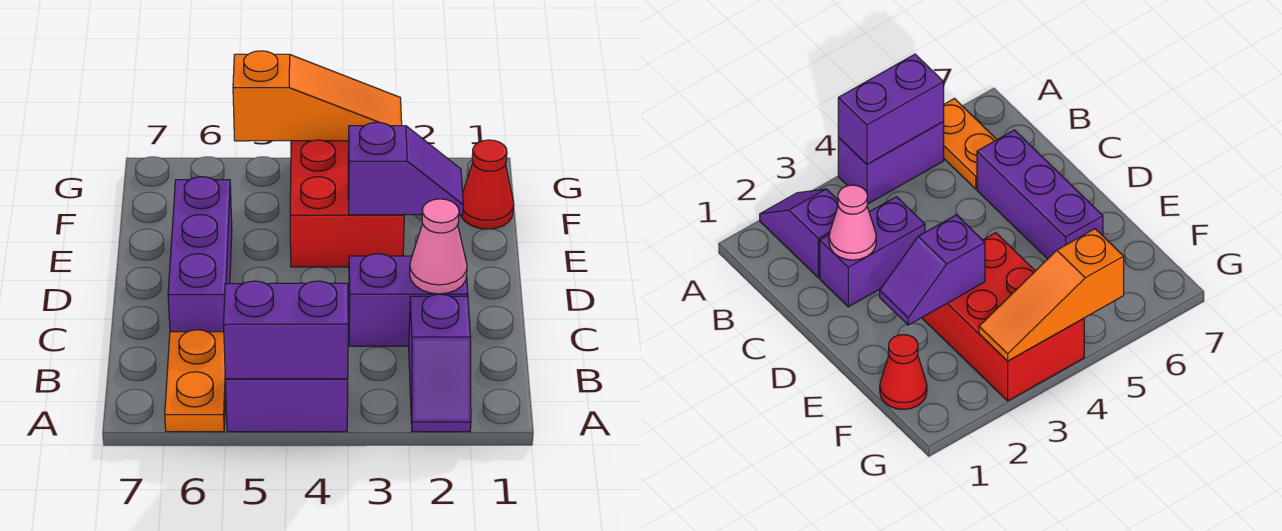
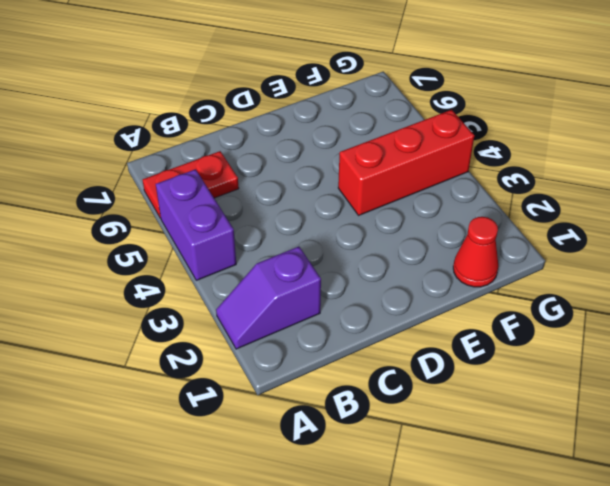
red 1x2 plate [143,151,239,218] -> orange 1x2 plate [165,330,226,432]
red 1x3 brick [338,110,474,215] -> red 2x3 brick [290,140,404,267]
none -> purple 1x2 brick [349,254,468,346]
none -> purple 1x3 brick [168,177,232,332]

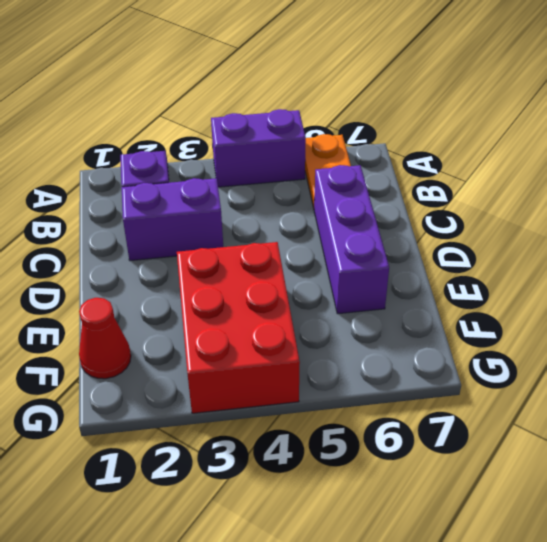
none -> purple 1x2 brick [224,281,348,379]
none -> pink 1x1 cone [410,199,467,294]

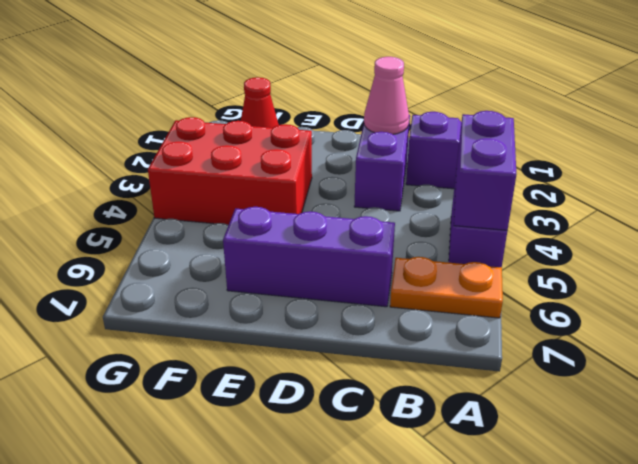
none -> purple 1x2 slope [348,122,463,215]
none -> orange 1x3 slope [233,51,402,141]

